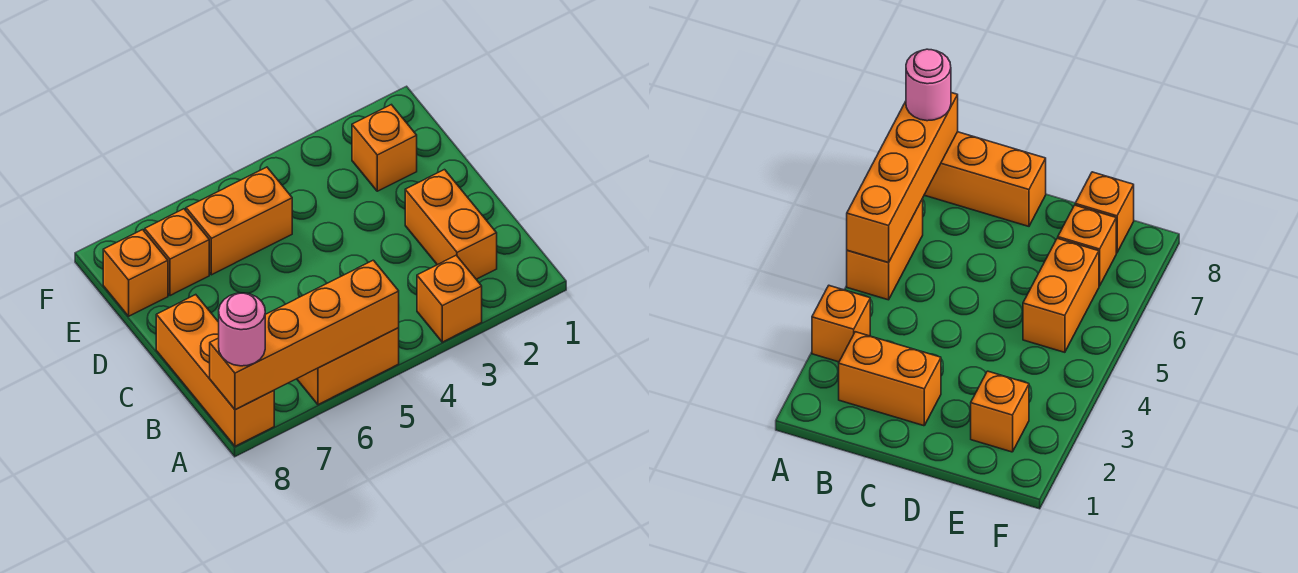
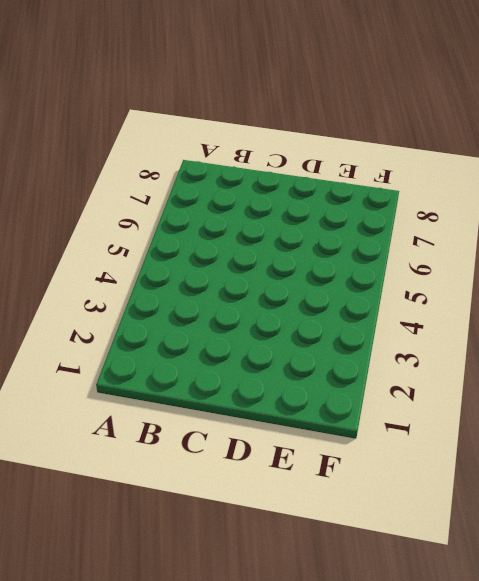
none -> orange 1x1 brick [417,255,482,342]
none -> orange 1x2 brick [297,328,399,405]

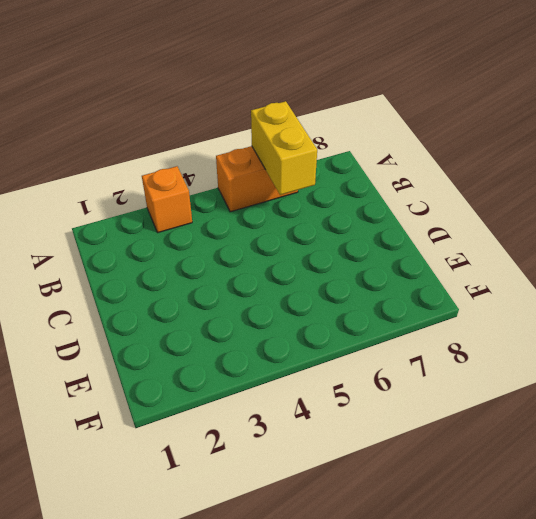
yellow 1x2 brick [251,101,317,195] -> orange 1x4 brick [210,260,399,410]
none -> orange 1x3 brick [156,295,274,446]
none -> orange 1x2 brick [405,170,497,279]

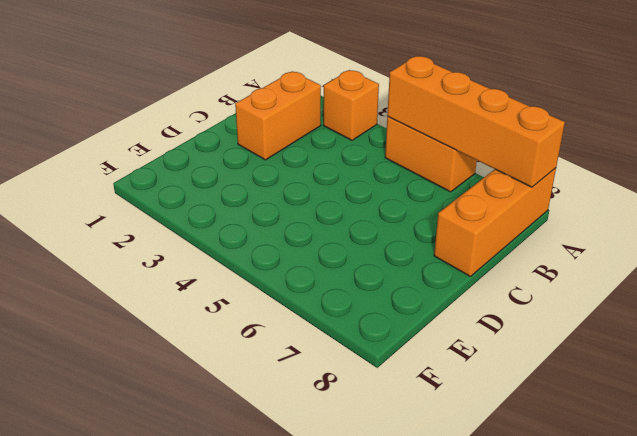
none -> orange 1x1 brick [352,105,417,191]
none -> orange 1x2 brick [186,167,292,275]

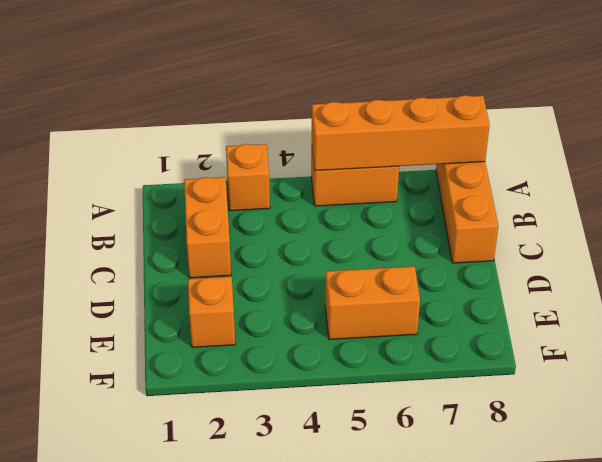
none -> orange 1x1 brick [145,209,209,296]
none -> orange 1x1 brick [103,230,168,316]

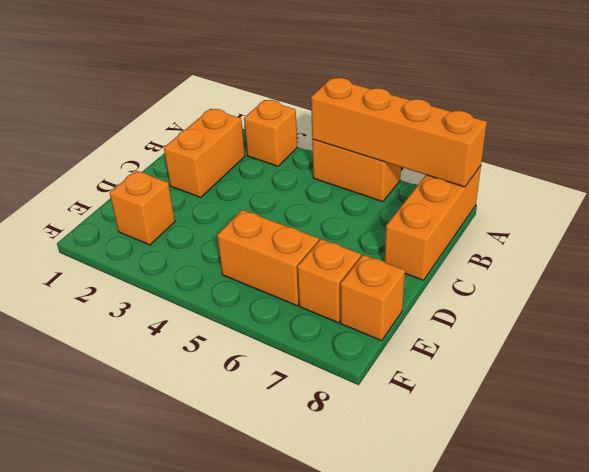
none -> pink 1x1 round brick [219,293,265,366]

